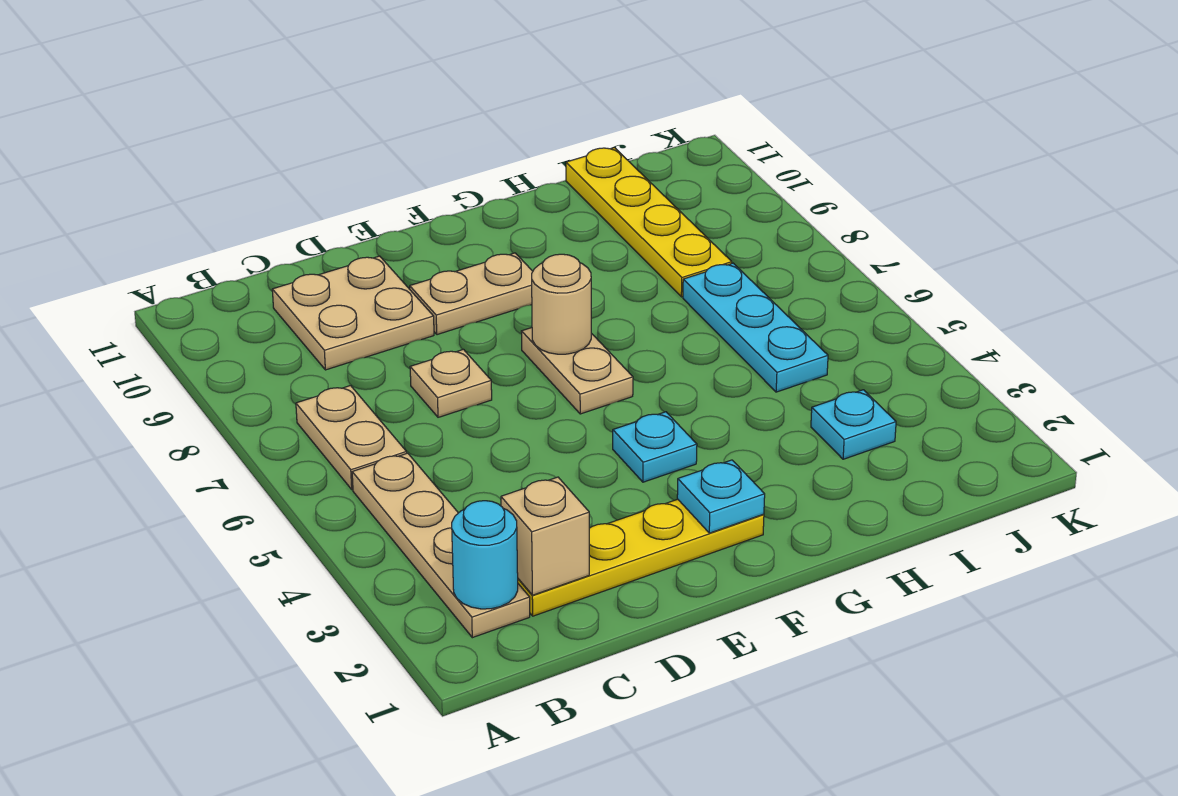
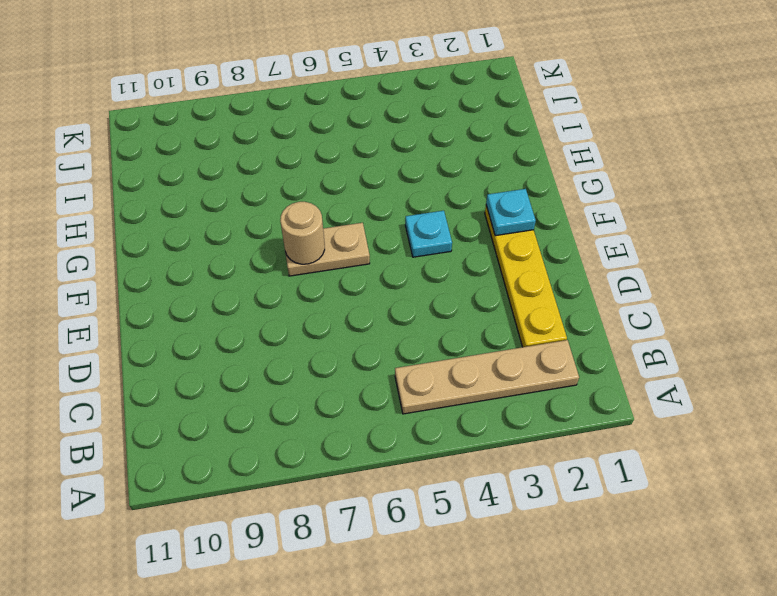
none -> tan 1x2 plate [296,386,407,490]
none -> tan 2x2 plate [272,256,434,370]
none -> tan 1x1 plate [410,349,492,417]

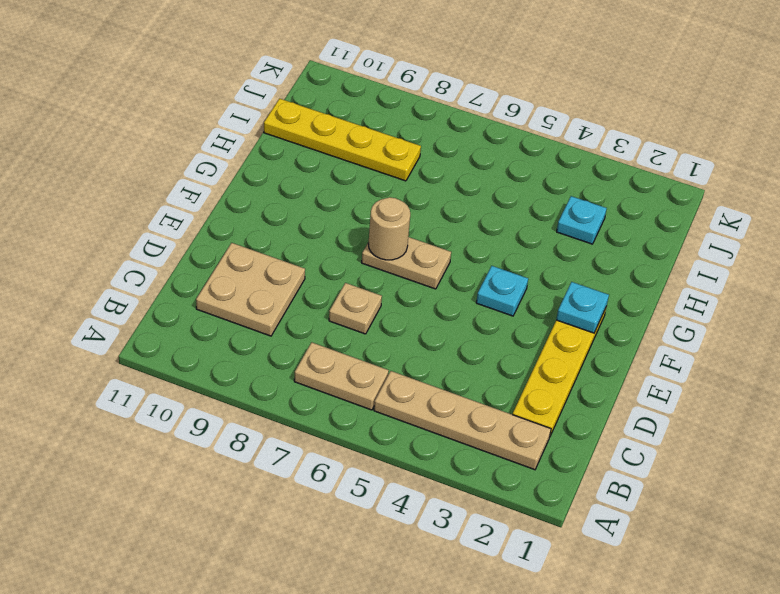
none -> tan 1x2 plate [410,253,533,335]
none -> cyan 1x3 plate [683,263,828,392]
none -> cyan 1x1 round brick [452,501,518,609]

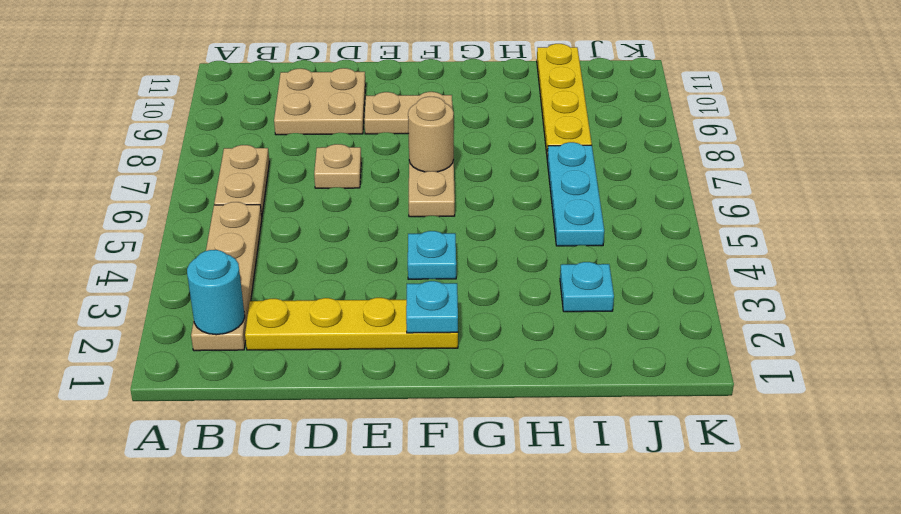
none -> tan 1x1 brick [501,477,589,595]

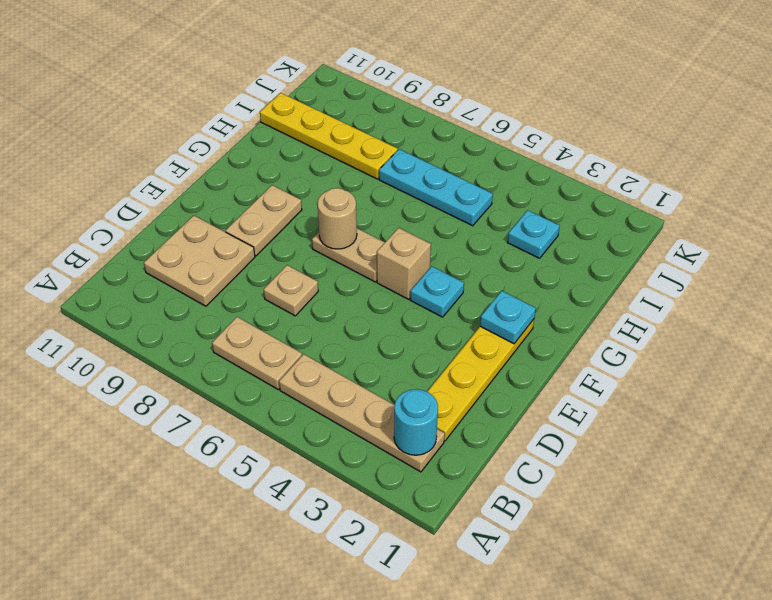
tan 1x1 brick [377,228,431,299] -> tan 1x1 brick moved to [501,477,589,595]

